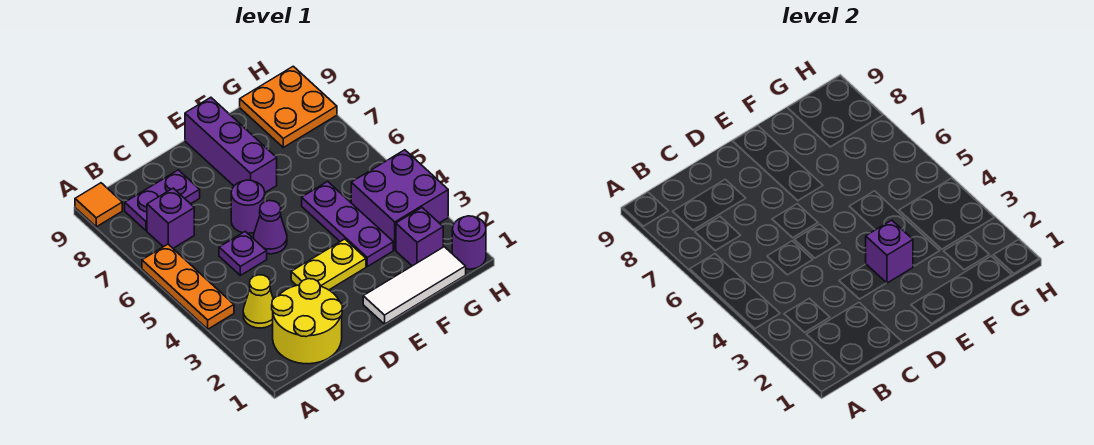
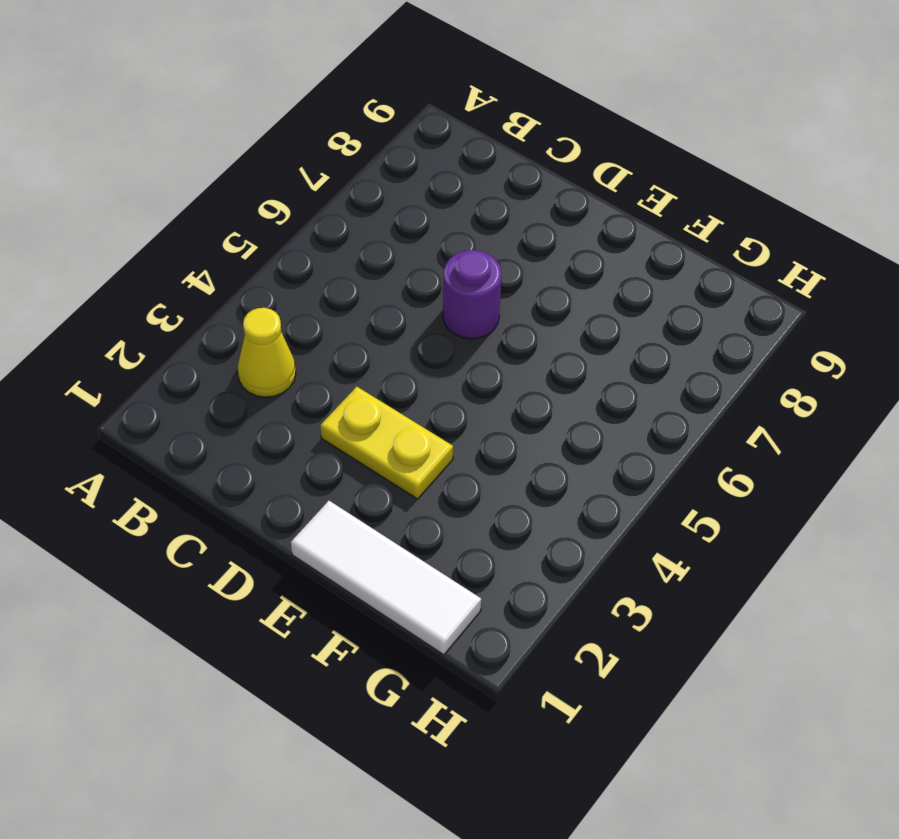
none -> orange 1x3 plate [142,244,234,329]
none -> orange 1x1 tile [75,183,122,227]
none -> yellow 2x2 round brick [272,279,343,364]

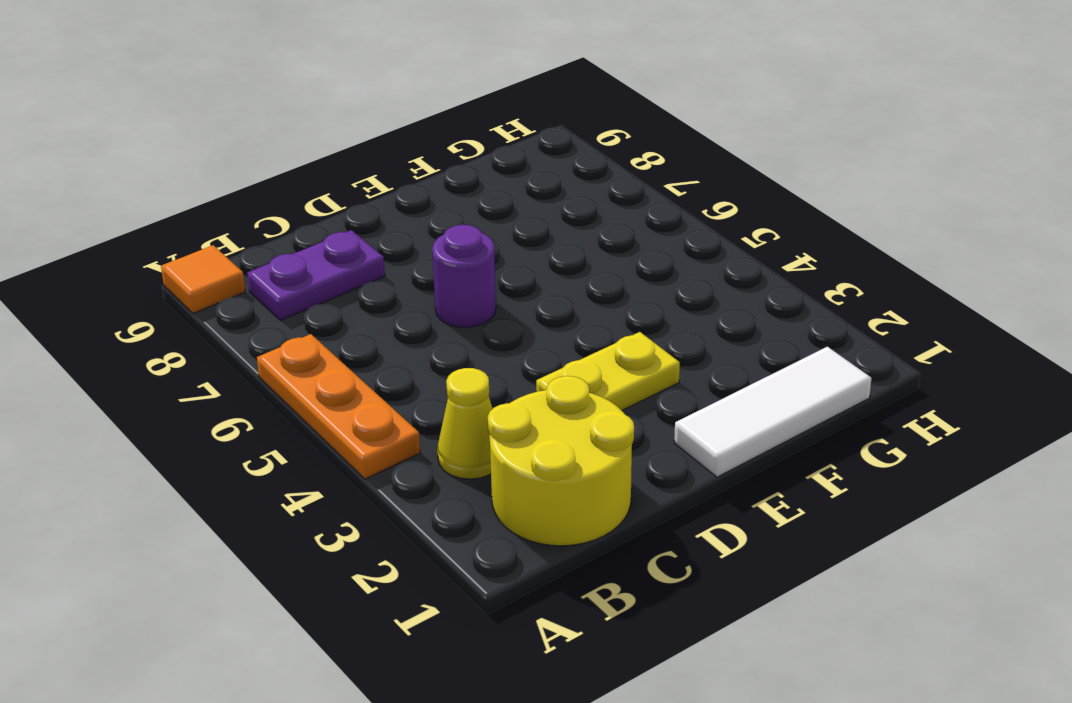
none -> purple 1x1 brick [147,188,194,248]
none -> purple 1x1 plate [219,231,267,275]
none -> purple 1x1 cone [253,201,287,254]

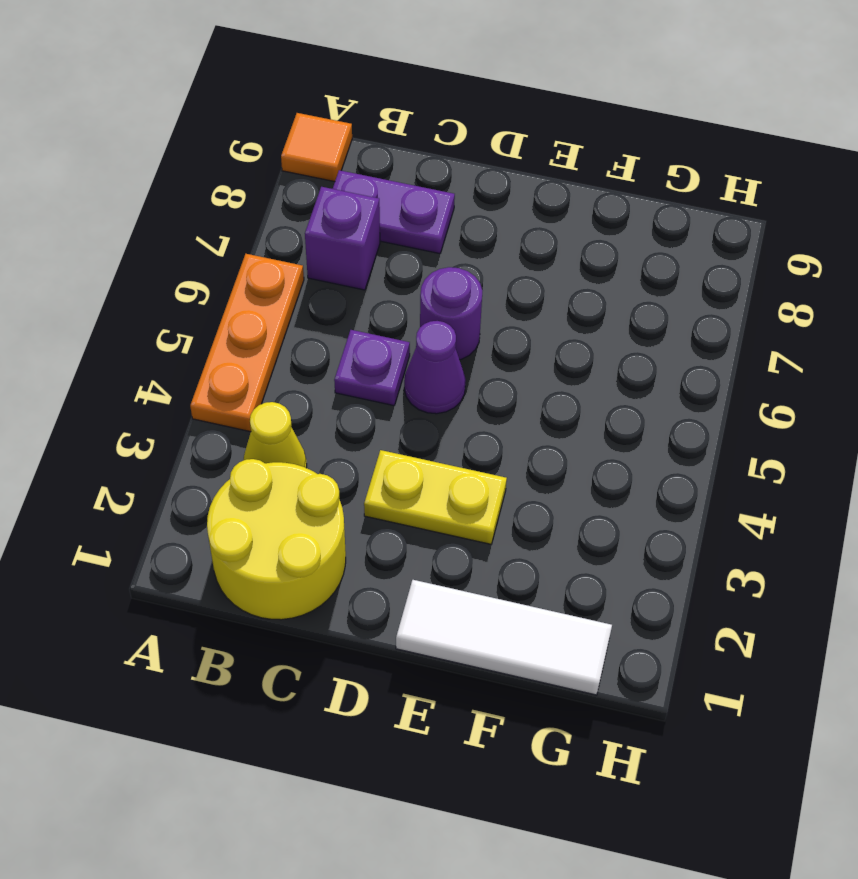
none -> purple 1x3 brick [185,97,277,193]
none -> purple 1x3 plate [302,181,393,266]
none -> purple 1x1 brick [396,208,443,266]

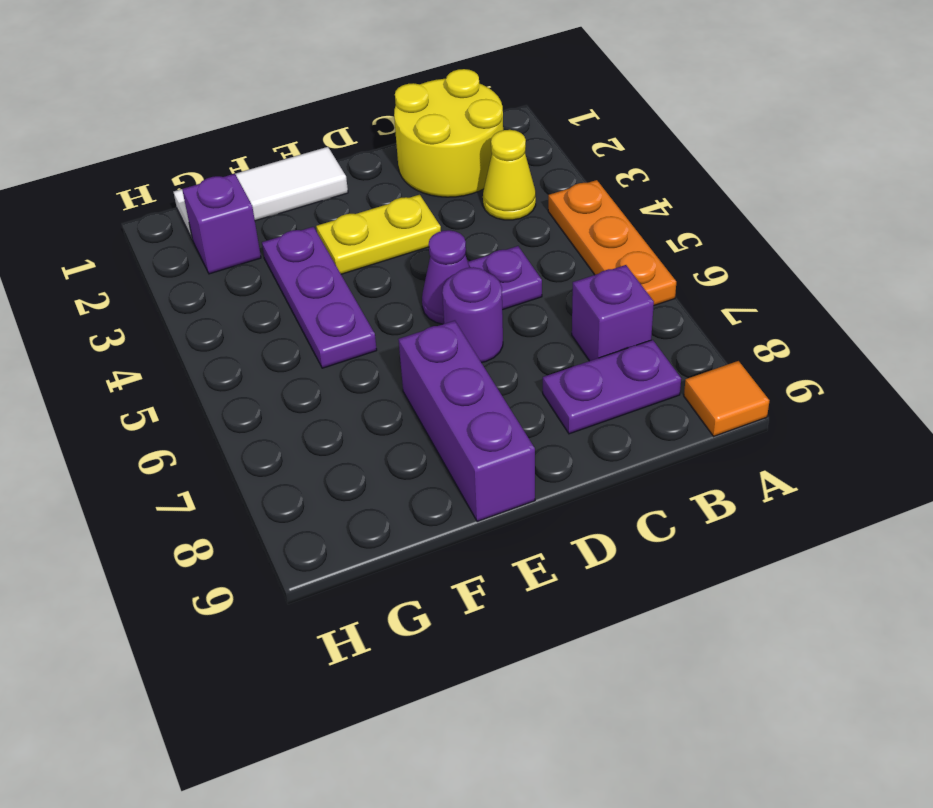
none -> purple 2x2 brick [351,150,448,250]
none -> orange 2x2 plate [240,66,337,147]
none -> purple 1x1 round brick [452,216,486,269]

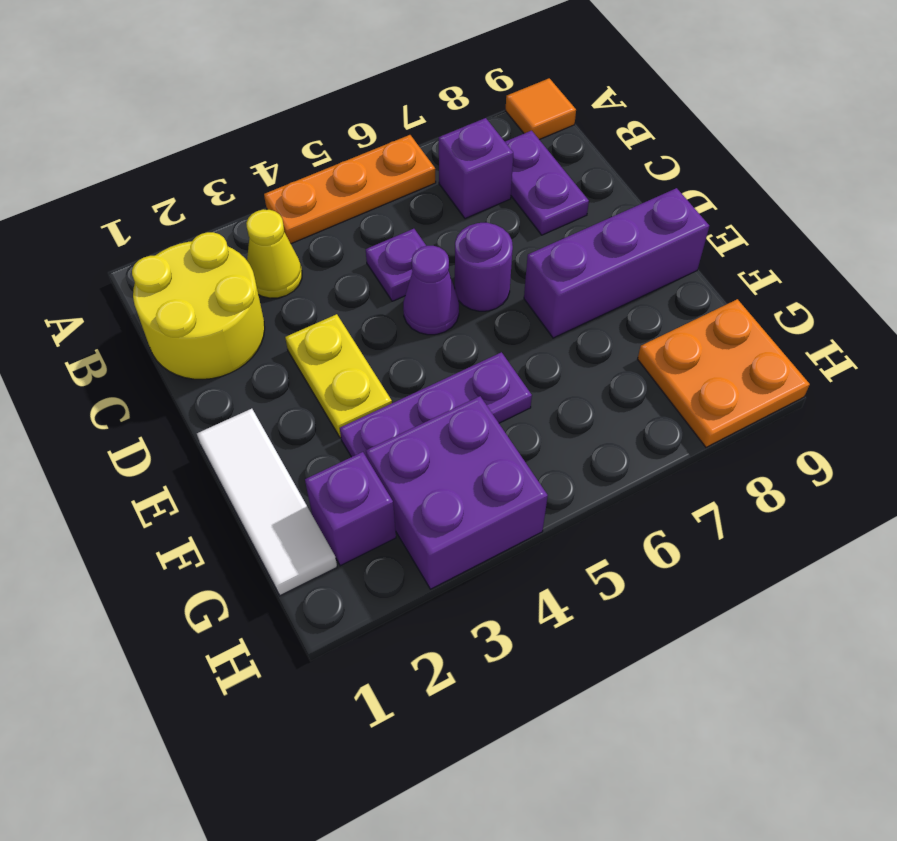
none -> purple 1x1 round brick [452,216,486,269]
none -> purple 1x1 brick [866,220,913,283]

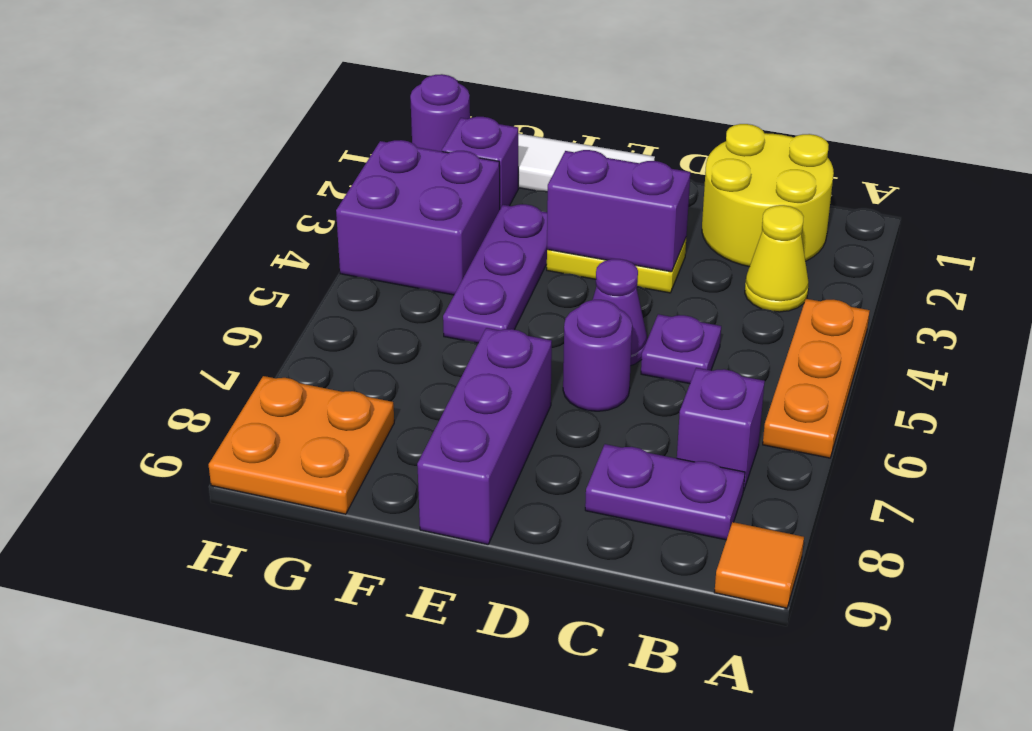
purple 1x2 brick [547,150,690,272] -> purple 1x1 brick [866,220,913,283]

